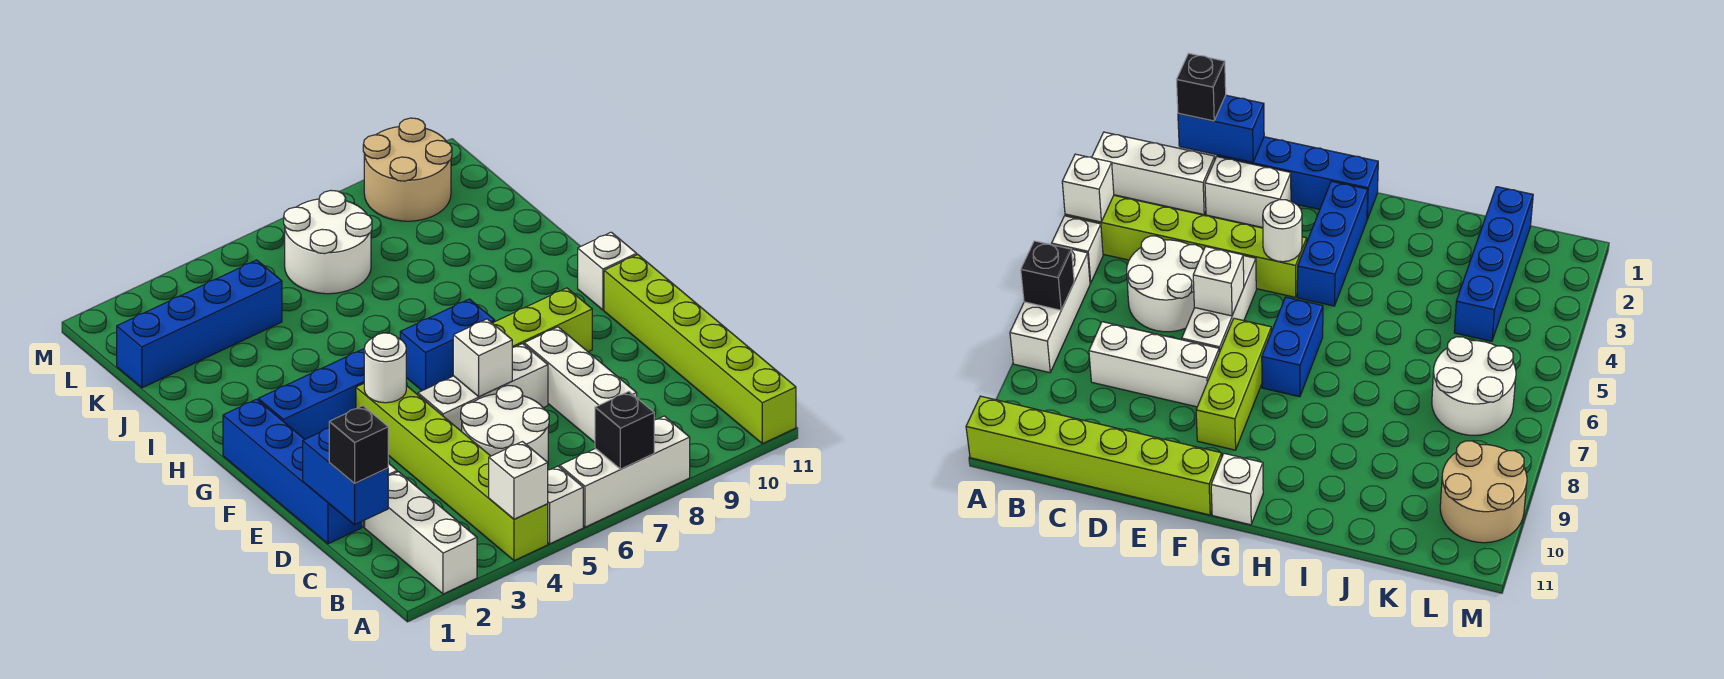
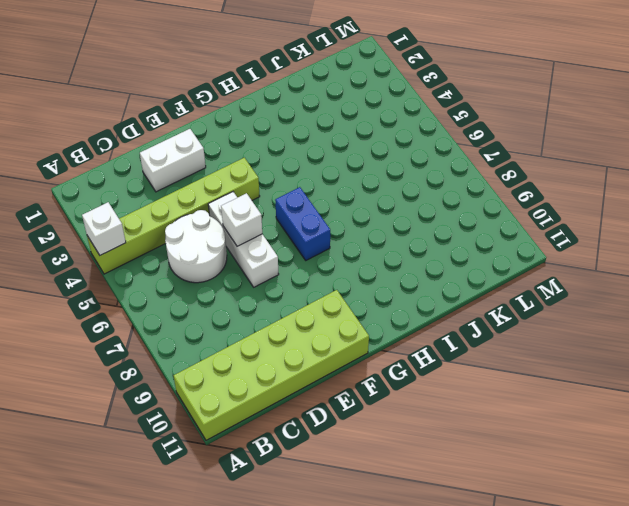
lime 2x6 brick [174,290,369,440] -> lime 1x6 brick [604,255,796,444]
none -> white 1x3 brick [365,472,477,594]
none -> white 1x1 brick [548,466,583,544]
none -> white 1x3 brick [560,416,690,527]

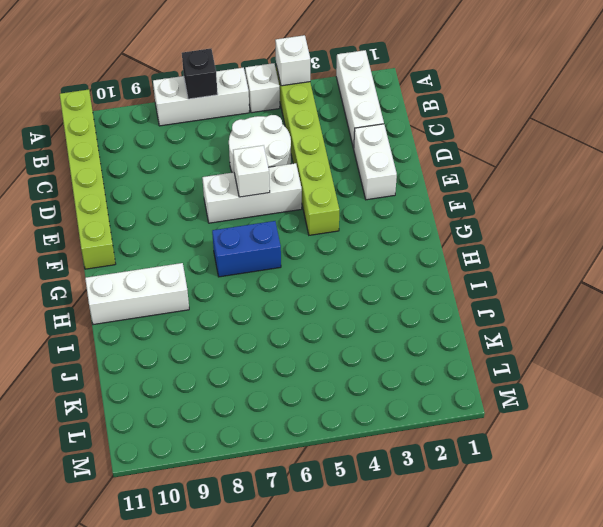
white 1x3 brick [85,263,189,325] -> white 1x3 brick turned to [524,327,637,442]
none -> blue 1x4 brick [223,399,362,544]
none -> lime 1x3 brick [493,288,592,352]
none -> blue 1x3 brick [258,349,364,439]

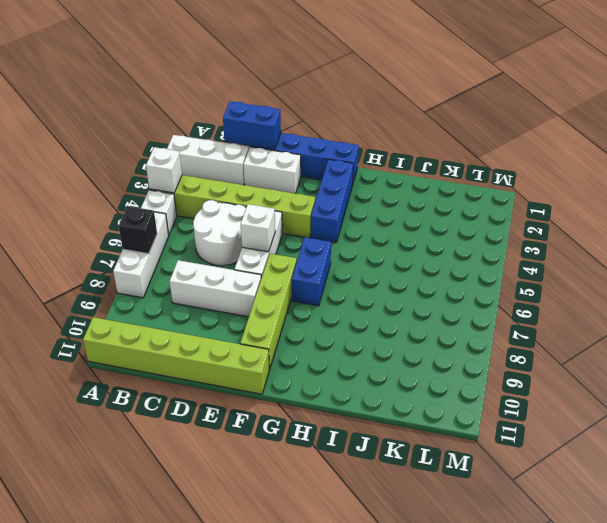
lime 1x4 brick [240,254,297,369] -> lime 1x3 brick [493,288,592,352]
none -> white 1x1 brick [578,232,637,310]
none -> blue 1x4 brick [117,260,282,388]
none -> white 2x2 round brick [284,191,372,294]

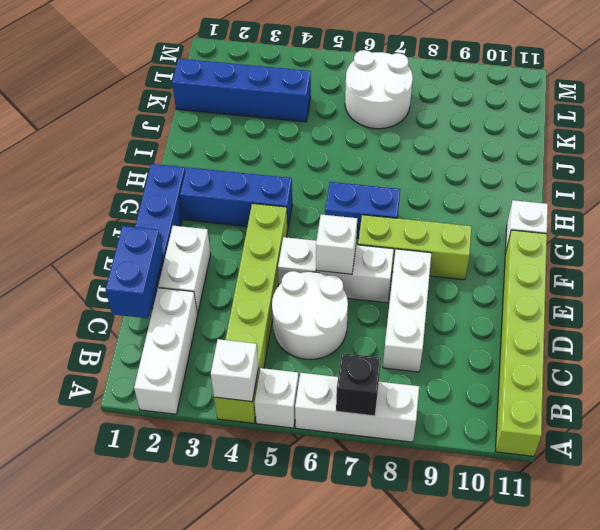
none -> tan 2x2 round brick [363,118,452,221]
none -> white 1x1 round brick [364,333,406,403]
none -> black 1x1 brick [329,406,388,483]

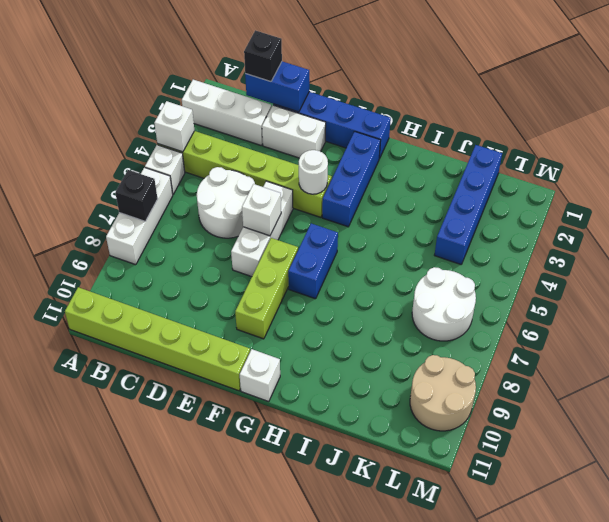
none -> white 1x3 brick [524,327,637,442]

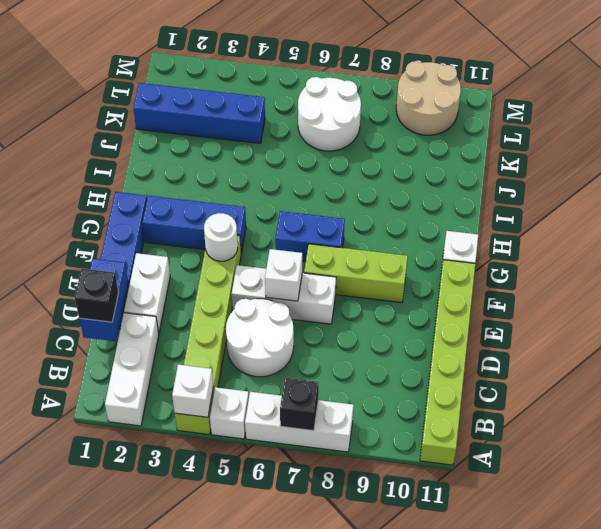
none -> white 1x3 brick [524,327,637,442]

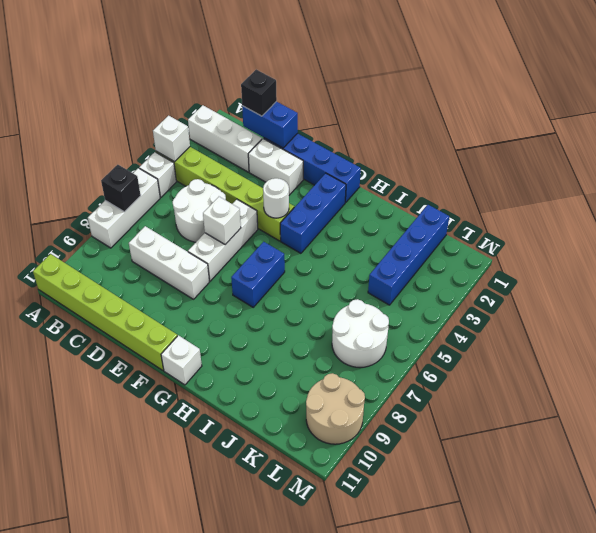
none -> lime 1x3 brick [493,288,592,352]

